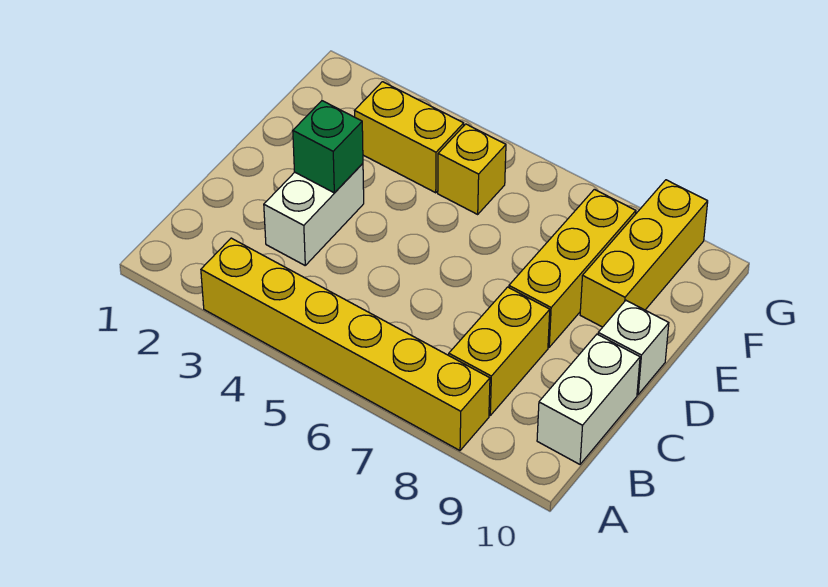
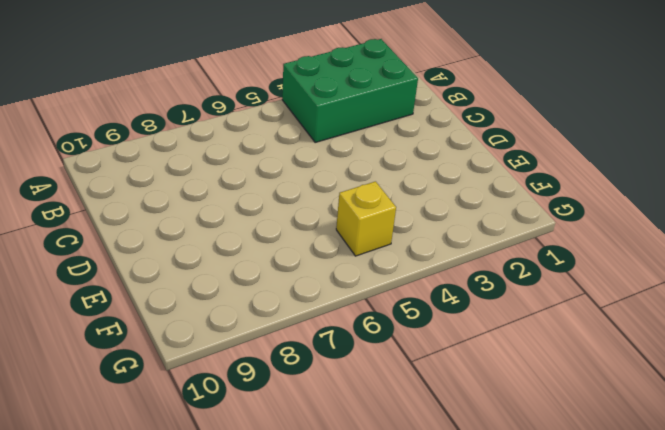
green 2x3 brick [282,39,418,142] -> yellow 1x6 brick [201,238,490,451]
none -> yellow 1x2 brick [449,287,550,415]
none -> white 1x2 brick [537,334,640,464]

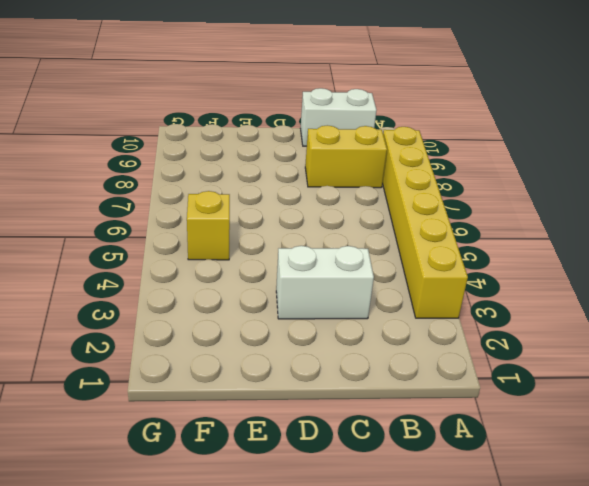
none -> yellow 1x3 brick [509,189,636,347]
none -> white 1x1 brick [598,301,669,395]

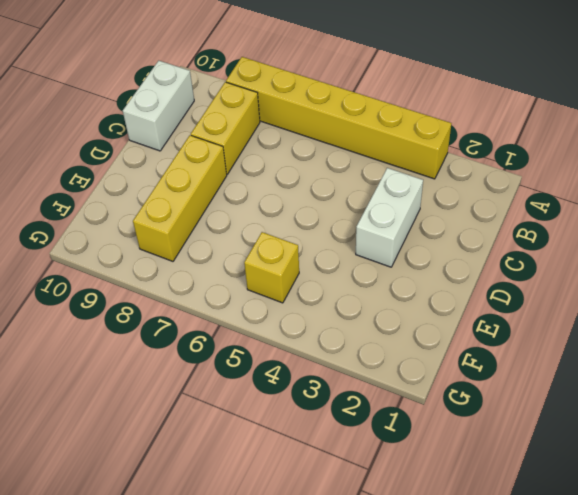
none -> white 1x1 brick [598,301,669,395]
none -> yellow 1x3 brick [580,180,708,327]

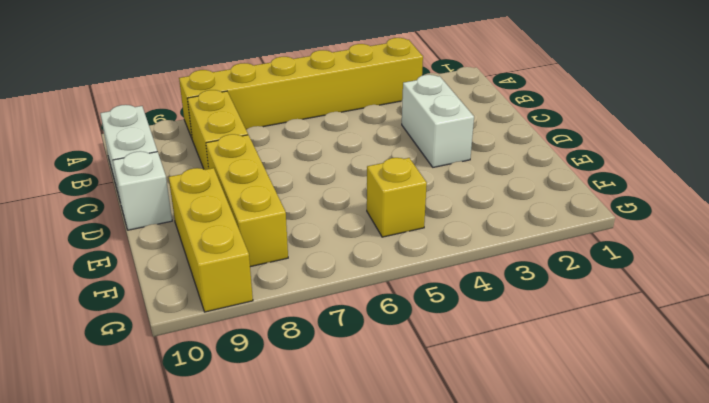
none -> yellow 1x2 brick [355,82,464,193]
none -> green 1x1 brick [293,101,363,193]

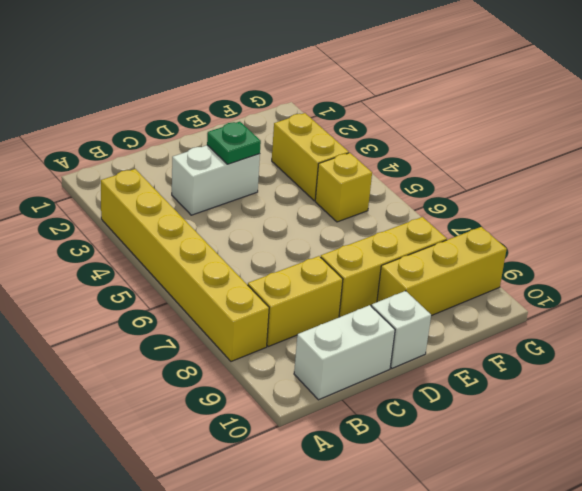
green 1x1 plate [207,122,261,164] -> green 1x1 brick [293,101,363,193]

